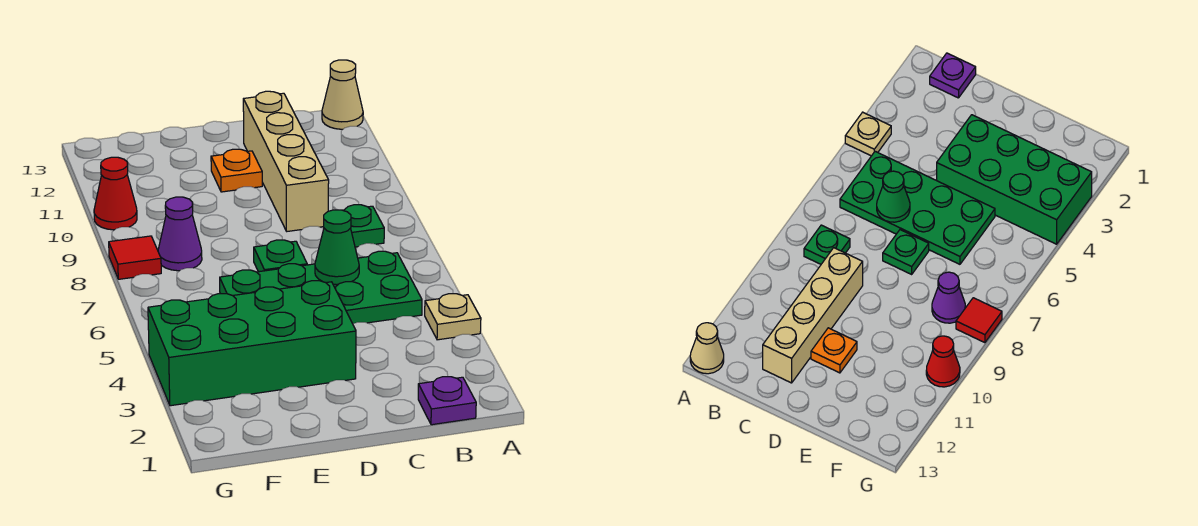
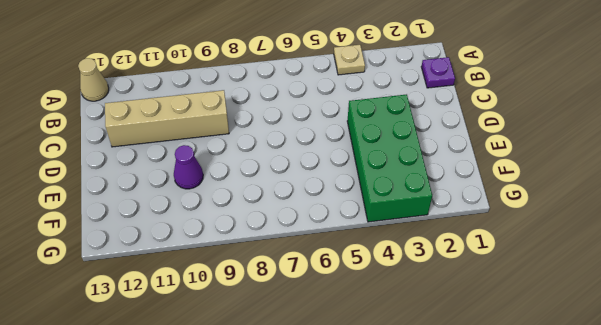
purple 1x1 cone [174,145,203,189] -> purple 1x1 cone moved to [158,197,202,271]
none -> green 2x4 plate [220,251,422,324]
none -> green 1x1 plate [343,205,384,247]
none -> green 1x1 plate [254,240,307,272]

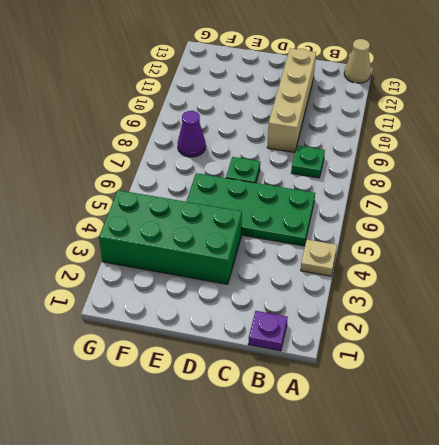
none -> orange 1x1 plate [211,149,262,192]
none -> red 1x1 tile [109,236,161,279]
none -> red 1x1 cone [94,157,137,230]

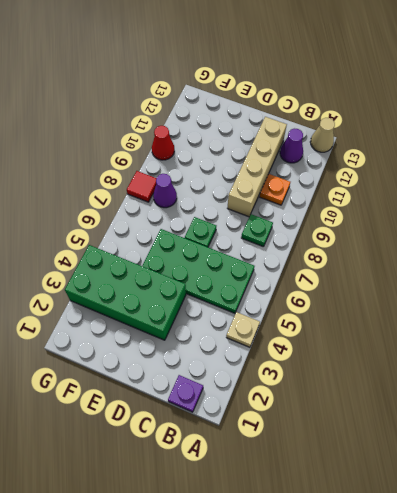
orange 1x1 plate [260,174,290,205] -> orange 1x1 plate moved to [211,149,262,192]
purple 1x1 cone [280,128,303,163] -> none
none -> green 1x1 cone [315,210,359,285]

